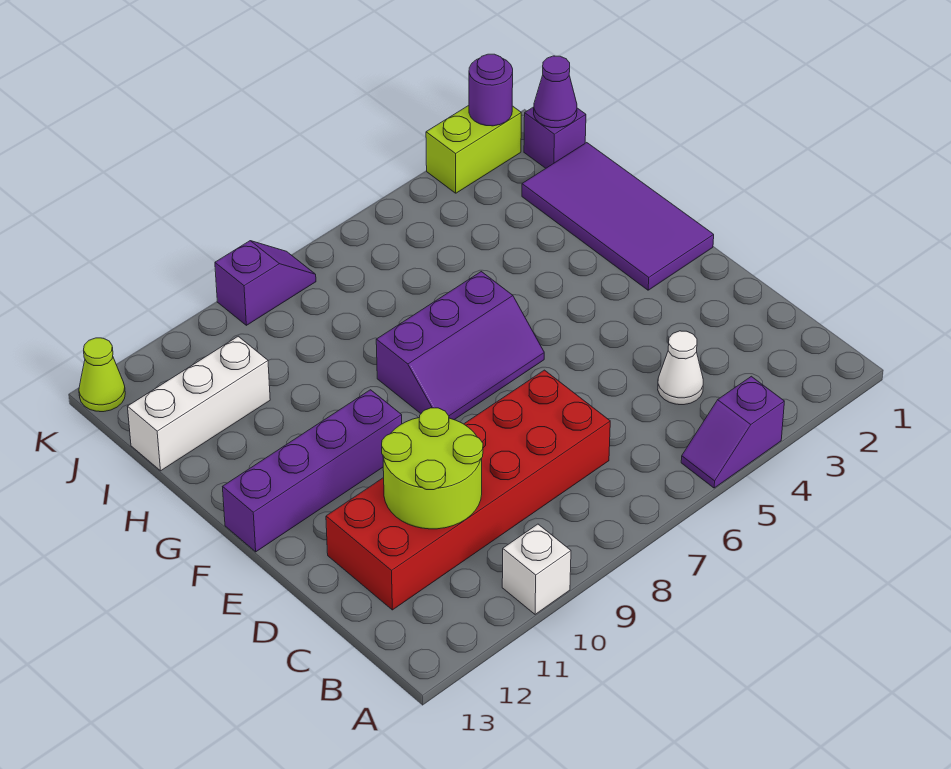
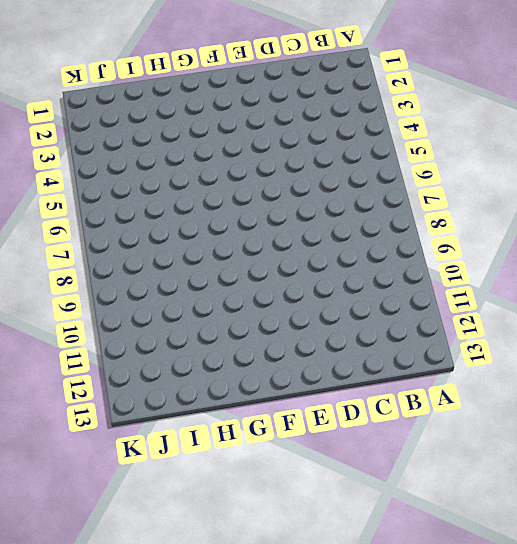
none -> purple 1x2 slope [681,376,784,488]
none -> white 1x1 brick [502,524,571,614]
none -> white 1x1 cone [658,331,703,405]

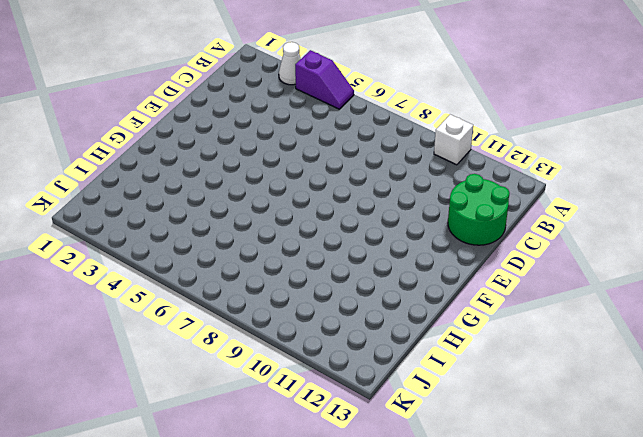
white 1x1 cone [279,42,301,85] -> white 1x1 cone moved to [658,331,703,405]
green 2x2 round brick [448,174,510,245] -> red 2x6 brick [326,370,610,610]
none -> purple 2x4 tile [522,143,714,290]
none -> purple 2x3 slope [376,272,544,420]
none -> purple 1x4 brick [223,390,402,552]

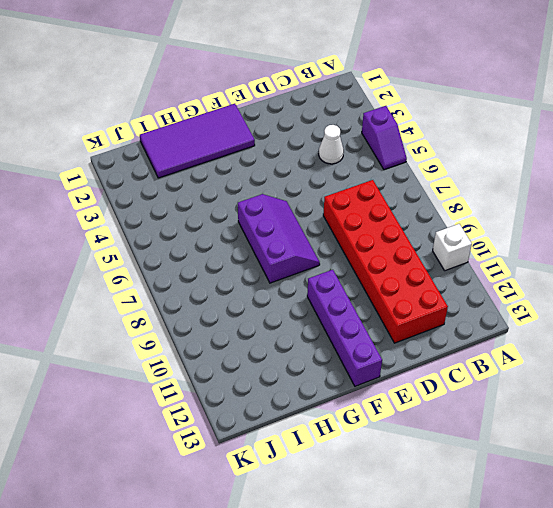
none -> white 1x3 brick [128,336,270,471]
none -> purple 1x1 brick [524,107,586,168]
none -> lime 1x2 brick [426,106,521,193]

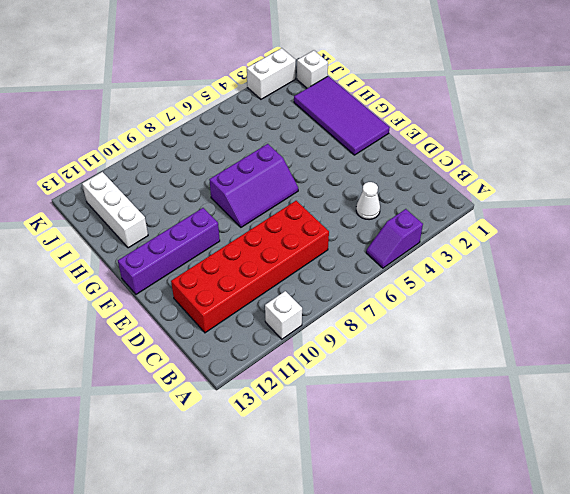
white 1x3 brick [82,172,148,248] -> white 1x3 brick turned to [128,336,270,471]
white 1x1 brick [297,50,328,88] -> purple 1x1 brick [524,107,586,168]
white 1x2 brick [247,48,296,99] -> lime 1x2 brick [426,106,521,193]
none -> purple 1x2 slope [215,241,316,325]
none -> lime 1x1 cone [79,338,125,412]
none -> lime 2x2 round brick [382,408,483,529]

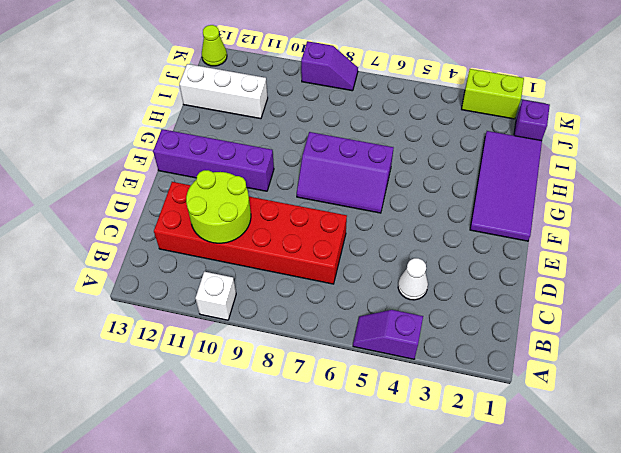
none -> purple 1x1 cone [534,56,577,128]
none -> purple 1x1 round brick [469,54,513,126]

